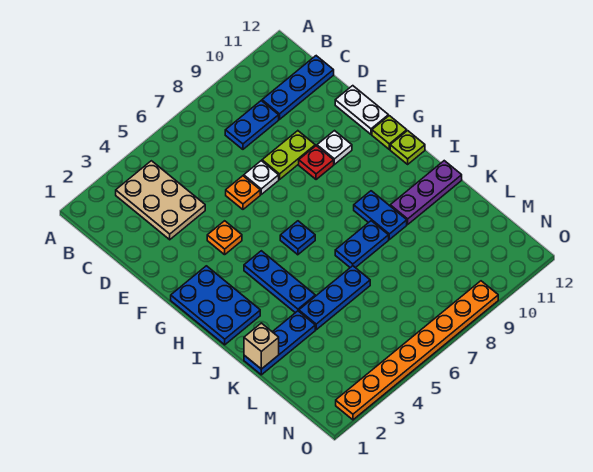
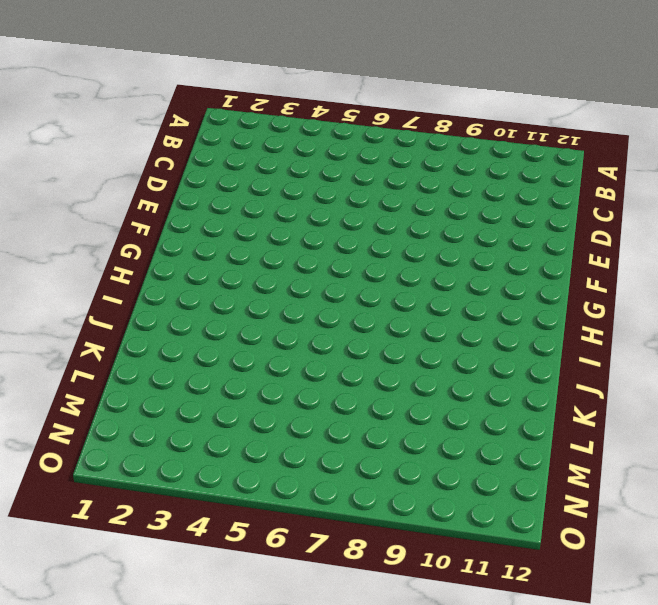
none -> tan 2x3 plate [116,161,205,240]
none -> blue 1x2 plate [225,101,279,149]
none -> blue 1x3 plate [262,56,334,119]

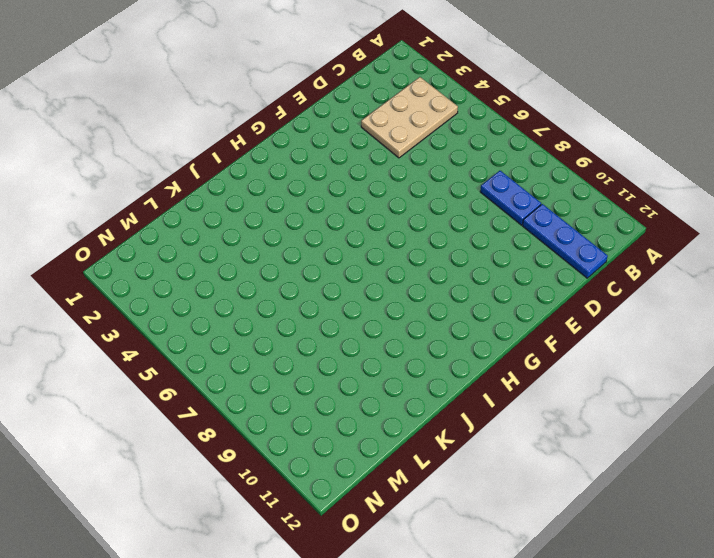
none -> orange 1x1 plate [226,176,260,209]
none -> white 1x1 plate [244,161,279,194]
none -> lime 1x2 plate [262,131,315,180]

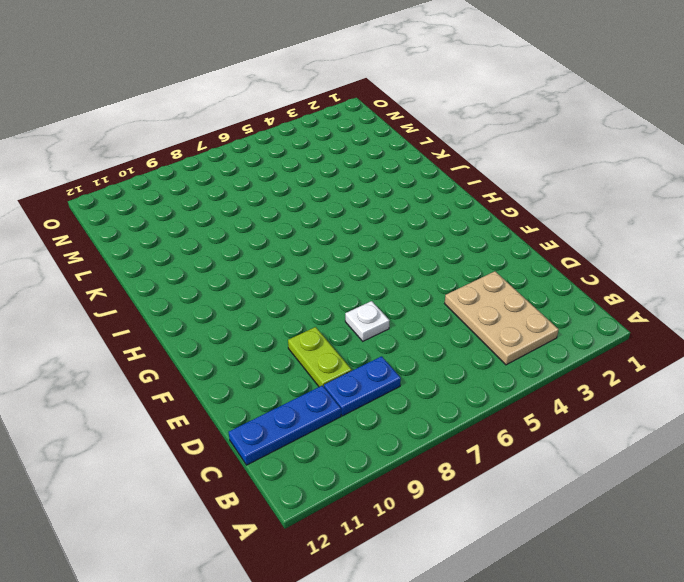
lime 1x2 plate [288,327,352,387] -> lime 1x2 plate turned to [262,131,315,180]
none -> orange 1x1 plate [226,176,260,209]
none -> white 1x2 plate [335,86,388,134]
none -> orange 1x1 plate [207,221,242,255]

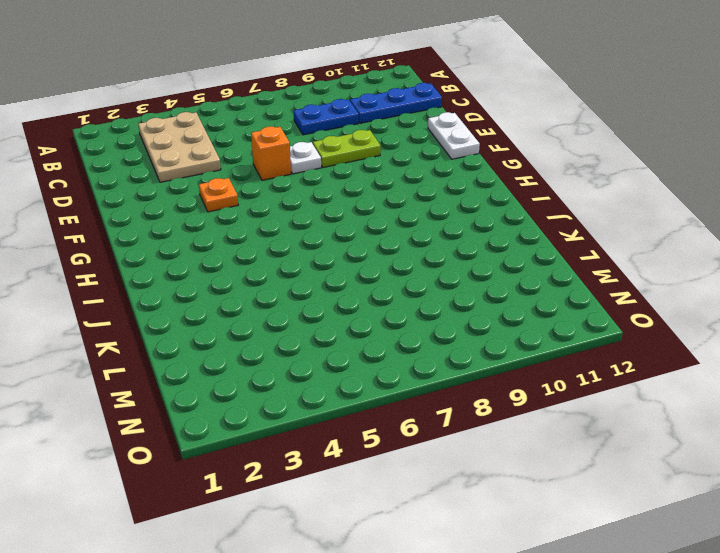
orange 1x1 brick [251,126,291,180] -> orange 1x1 plate [226,176,260,209]
none -> red 1x1 plate [299,146,334,180]
none -> white 1x1 plate [317,131,352,164]
none -> blue 2x3 plate [171,266,260,345]

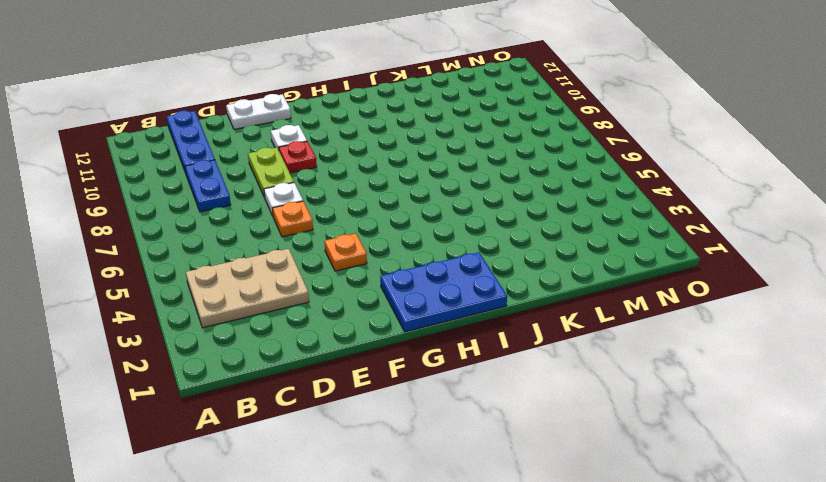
none -> lime 1x1 plate [372,116,407,149]
none -> blue 1x3 plate [244,251,315,313]
none -> blue 1x1 plate [280,221,315,255]

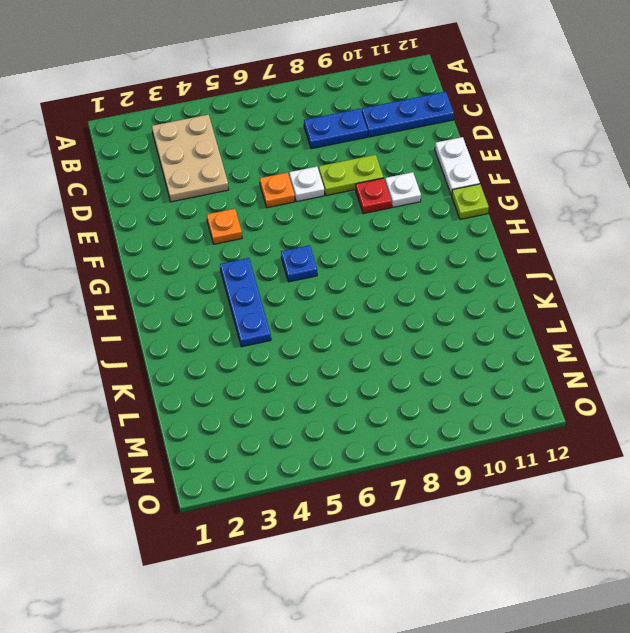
none -> blue 2x3 plate [171,266,260,345]
none -> lime 1x1 plate [390,131,425,164]
none -> blue 1x2 plate [354,191,407,239]

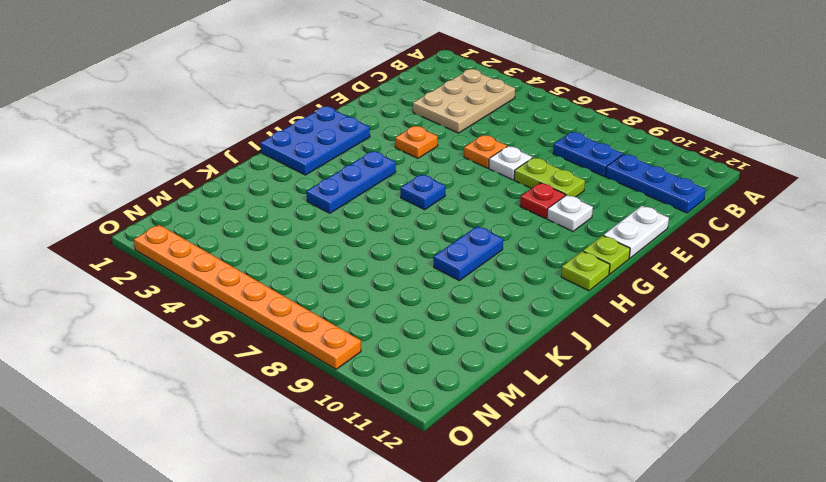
none -> blue 1x2 plate [335,221,389,268]
none -> purple 1x3 plate [390,161,462,224]
none -> blue 1x3 plate [244,311,315,375]

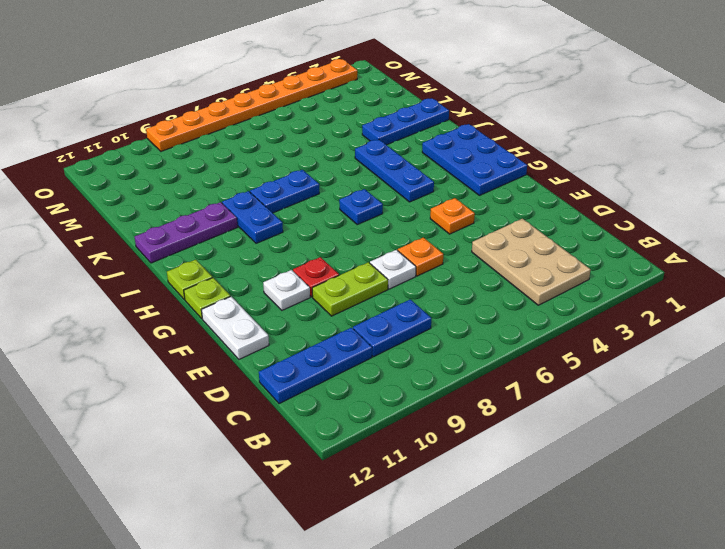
none -> blue 1x3 plate [299,266,370,330]
none -> tan 1x1 brick [244,323,279,369]

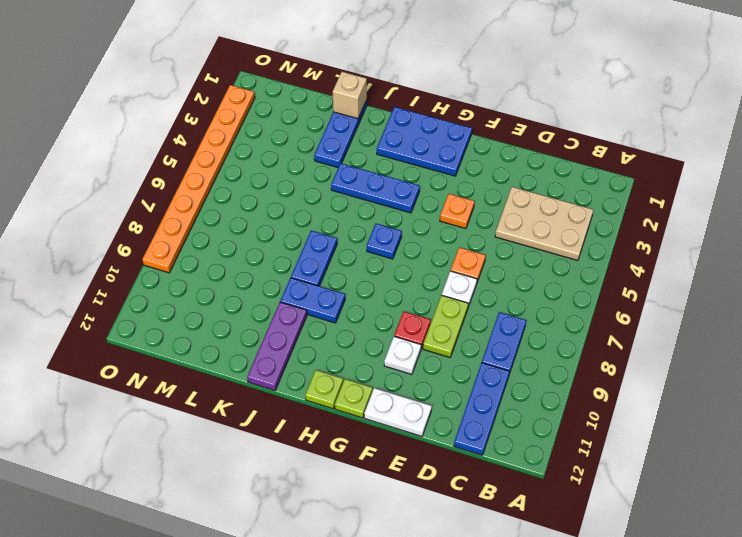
none -> blue 1x3 plate [299,266,370,330]

